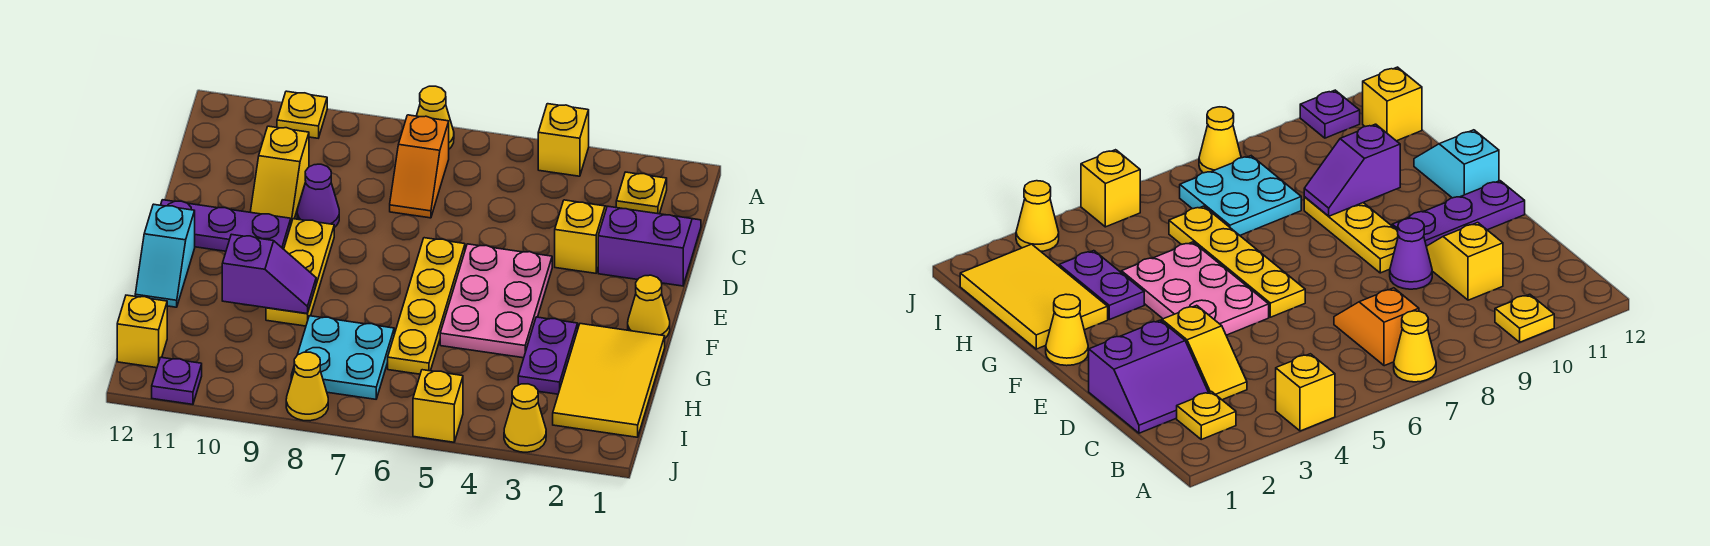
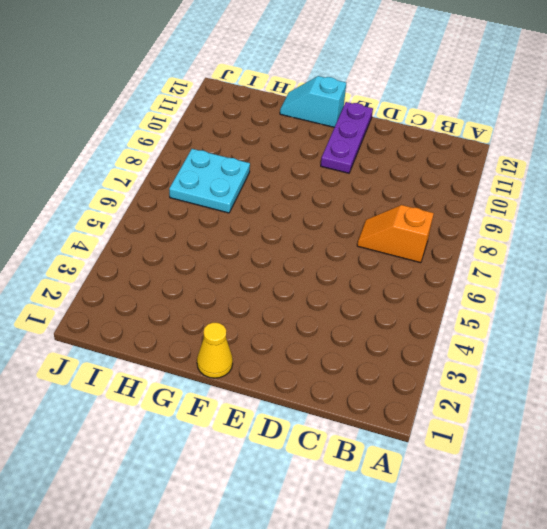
none -> yellow 1x1 brick [538,104,589,176]
none -> yellow 1x1 cone [417,86,454,149]
none -> yellow 1x1 plate [277,91,327,138]

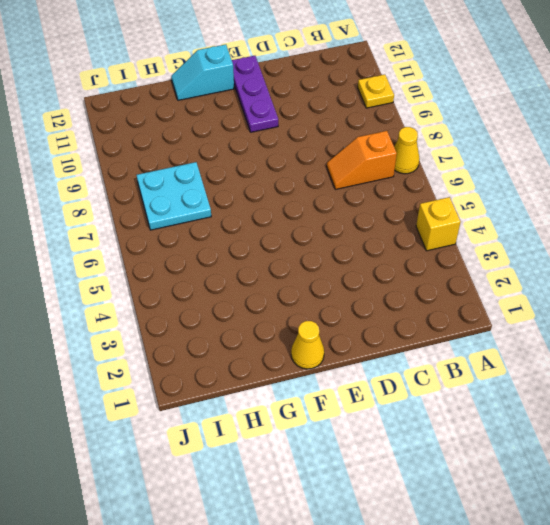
none -> yellow 1x1 plate [616,172,667,214]
none -> purple 2x2 slope [598,206,701,286]
none -> yellow 1x2 slope [555,200,607,273]

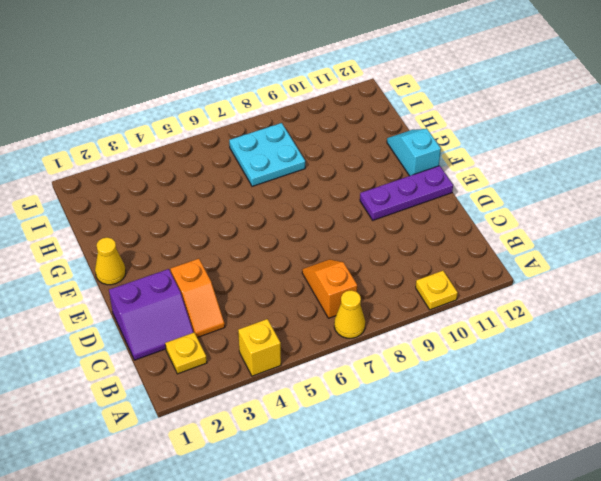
orange 1x2 slope [170,259,225,338] -> yellow 1x2 slope [555,200,607,273]
none -> yellow 1x2 slope [250,126,309,223]
none -> purple 1x1 cone [297,164,339,227]
none -> pink 2x3 plate [440,244,552,358]

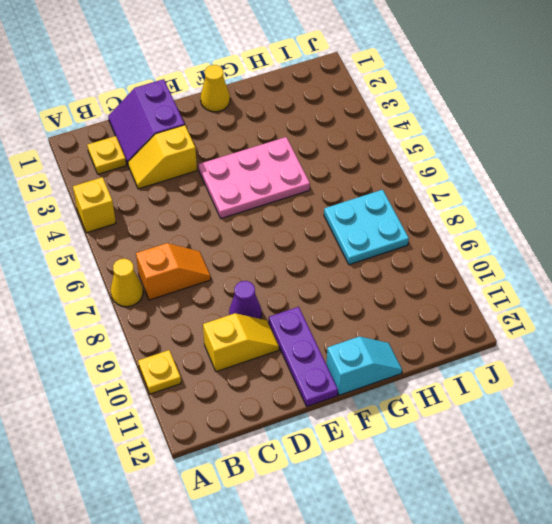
none -> yellow 1x4 plate [388,238,465,374]
none -> yellow 1x3 plate [266,219,334,326]
none -> yellow 2x3 tile [553,324,665,437]

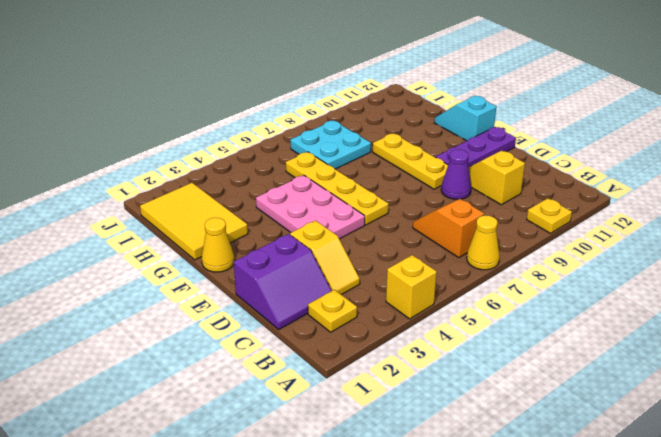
none -> purple 1x2 plate [518,317,578,394]
none -> yellow 1x1 brick [117,295,167,368]
none -> yellow 1x1 cone [504,384,546,452]

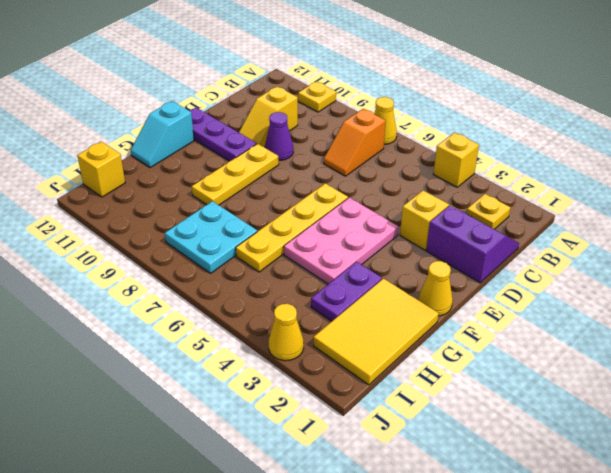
none -> yellow 1x1 brick [413,370,463,442]
none -> yellow 1x1 cone [286,352,328,421]
none -> purple 1x1 plate [152,357,202,404]

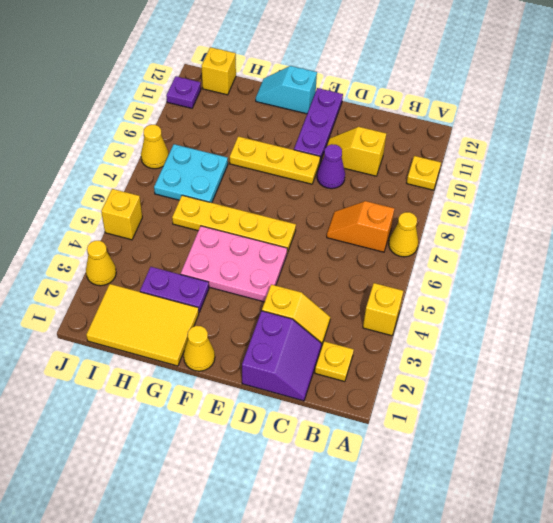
none -> purple 1x2 slope [222,234,316,314]

